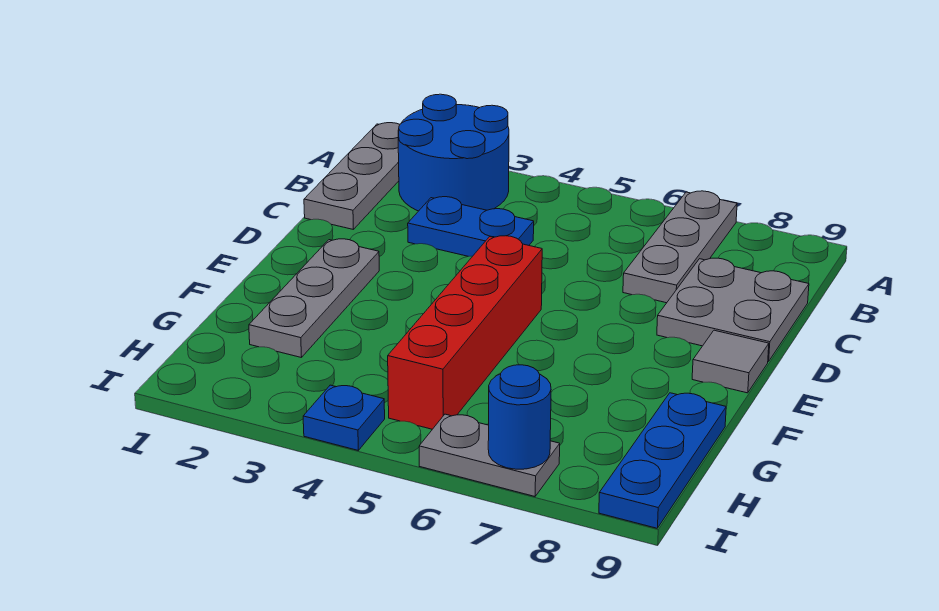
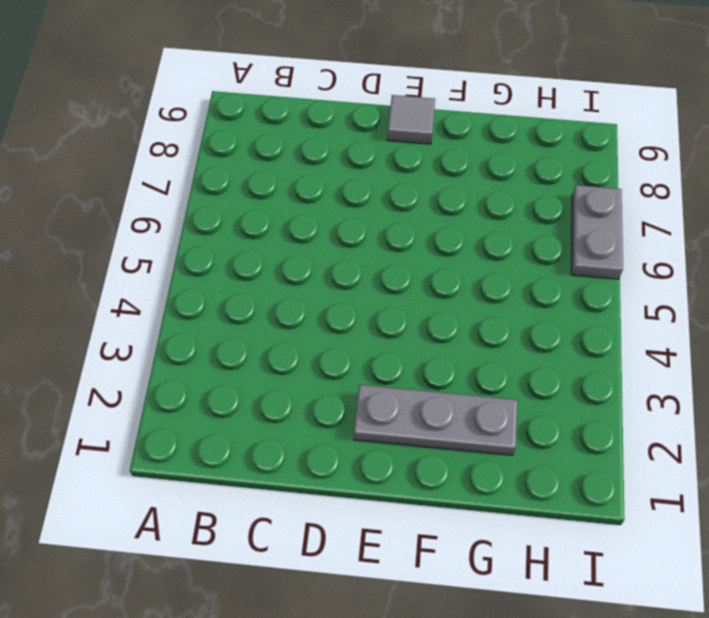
none -> grey 1x3 plate [304,123,400,230]
none -> blue 2x2 round brick [398,94,509,211]
none -> grey 1x3 plate [623,191,737,303]

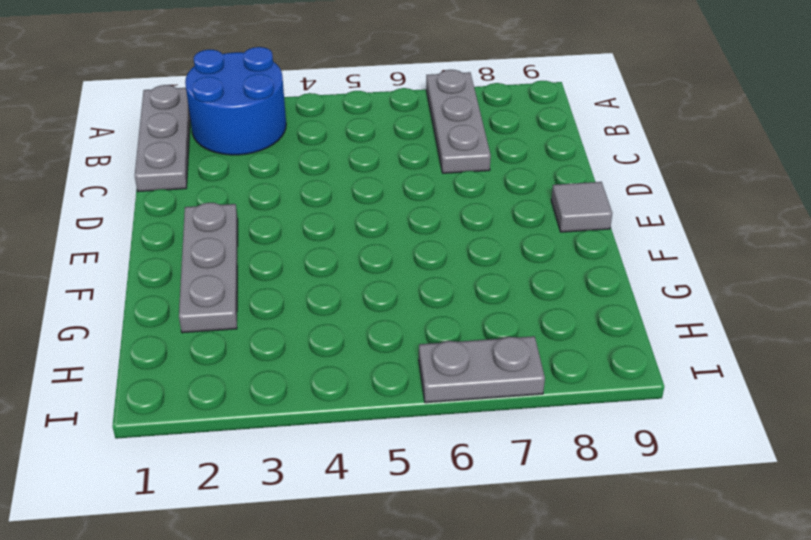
none -> blue 1x2 plate [408,197,534,256]
none -> grey 2x2 plate [657,258,809,362]
none -> red 1x4 brick [388,236,542,429]

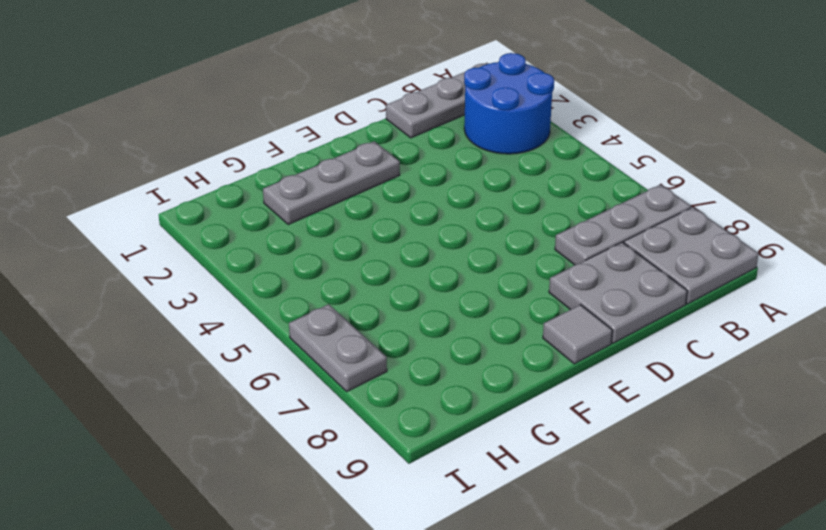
grey 2x2 plate [624,207,759,304] -> none
none -> blue 1x2 plate [408,197,534,256]
none -> red 1x4 brick [388,236,542,429]
none -> blue 1x3 plate [599,393,726,528]

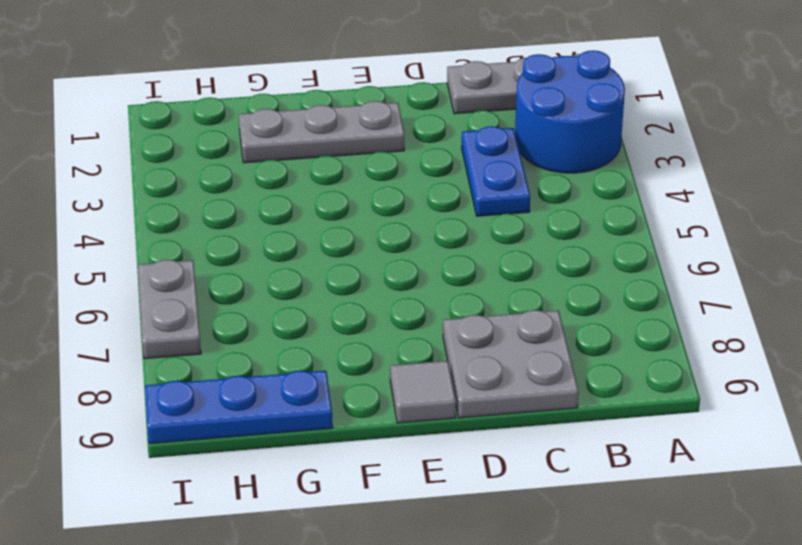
none -> grey 1x3 plate [623,191,737,303]
none -> red 1x4 brick [388,236,542,429]
none -> blue 1x1 plate [303,385,385,450]

